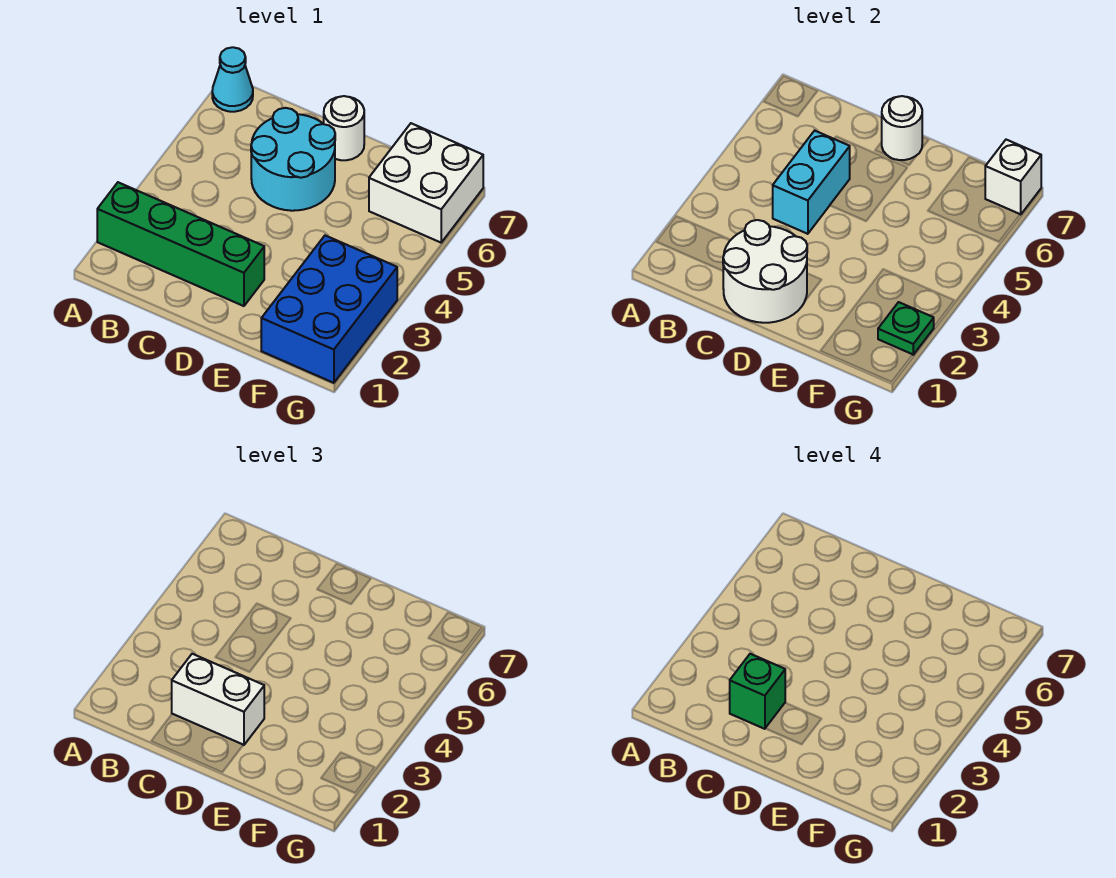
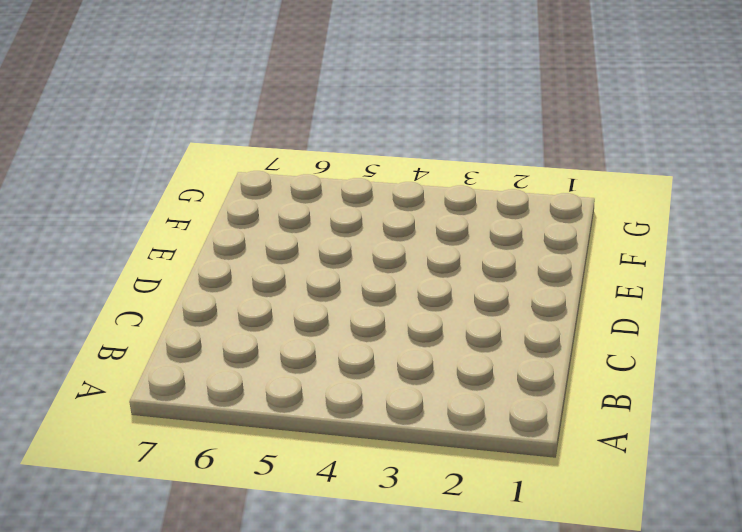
none -> green 1x4 brick [97,182,264,306]
none -> cyan 1x1 cone [212,47,253,112]
none -> cyan 2x2 round brick [251,108,335,211]

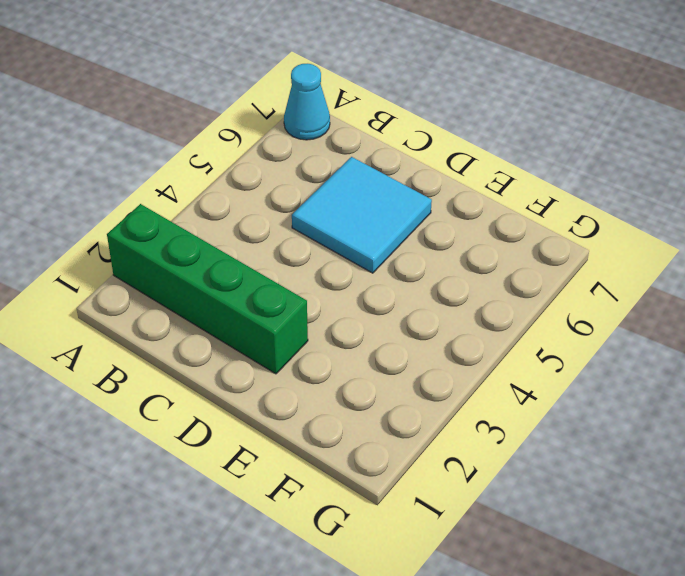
cyan 2x2 tile [292,157,432,273] -> cyan 2x2 round brick [251,108,335,211]
none -> white 1x1 round brick [324,96,364,160]
none -> blue 2x3 brick [261,235,397,383]
none -> white 2x2 brick [369,123,483,243]

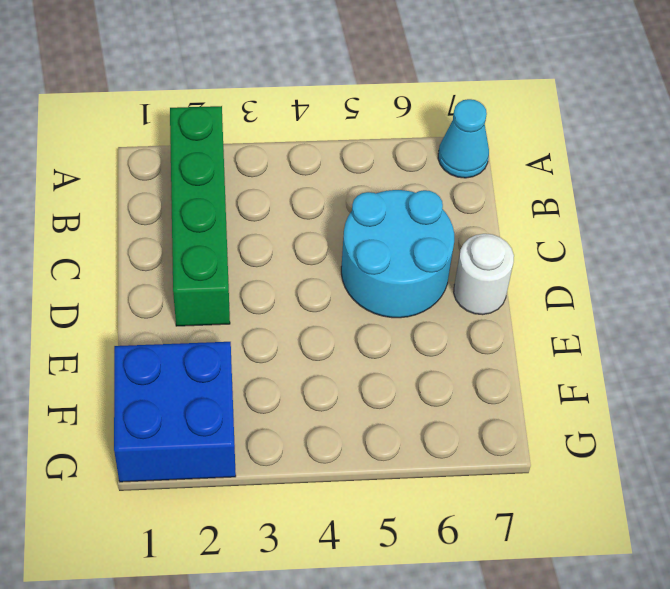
blue 2x2 brick [114,342,236,482] -> blue 2x3 brick [261,235,397,383]
none -> white 2x2 brick [369,123,483,243]
none -> white 2x2 round brick [723,220,807,323]
none -> cyan 1x2 brick [773,131,850,234]

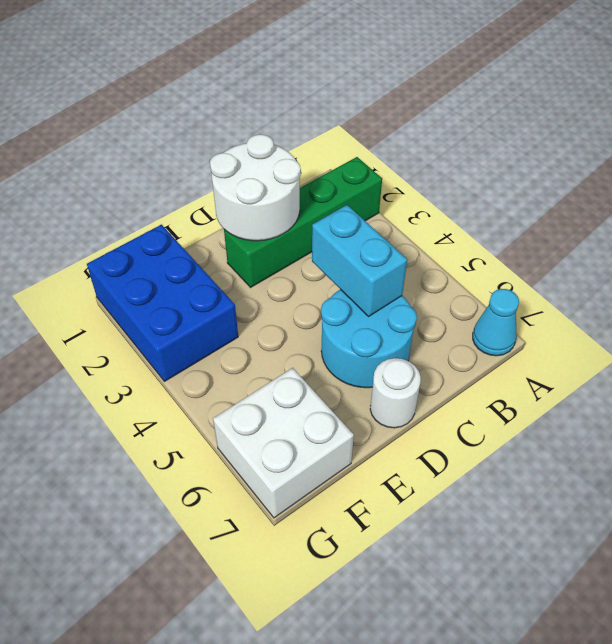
none -> white 1x1 round brick [882,96,922,160]
none -> green 1x1 plate [878,302,934,355]
none -> white 1x1 brick [985,140,1041,215]

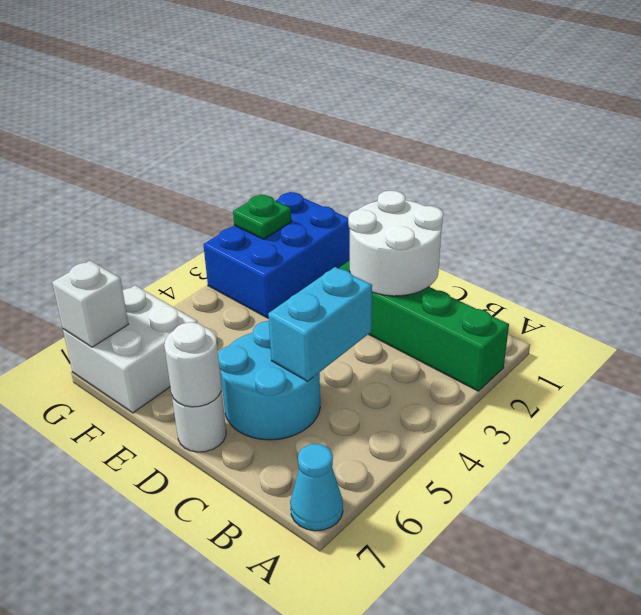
none -> white 1x2 brick [172,654,264,745]
none -> green 1x1 brick [730,654,785,729]

